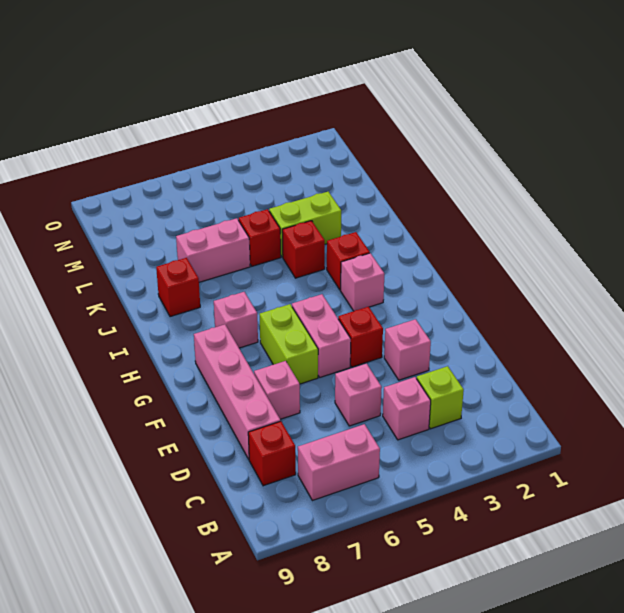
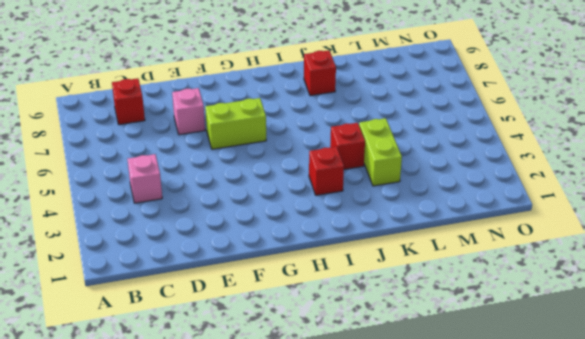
none -> pink 1x2 brick [298,424,380,501]
none -> lime 1x1 brick [417,366,464,429]
none -> pink 1x1 brick [335,364,382,426]

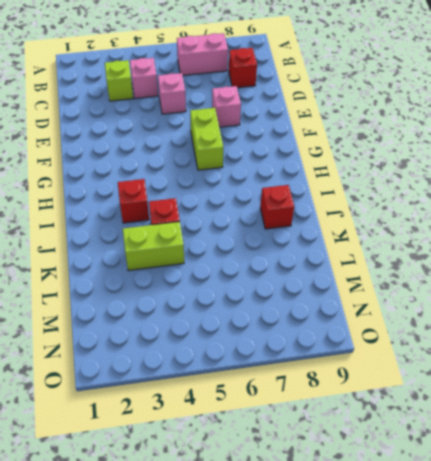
none -> pink 1x4 brick [194,324,281,459]
none -> pink 1x1 brick [384,319,431,380]
none -> red 1x1 brick [338,307,383,367]

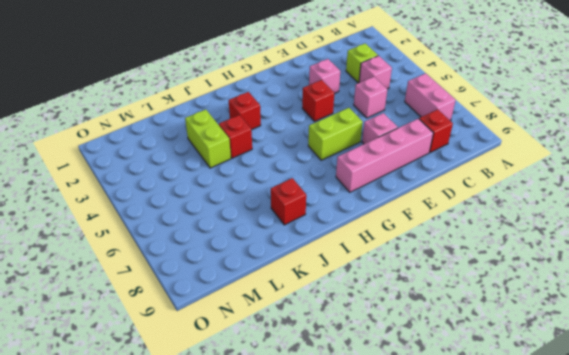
none -> pink 1x2 brick [292,294,351,377]
none -> pink 1x1 brick [341,253,384,311]
none -> pink 1x1 brick [214,292,258,348]

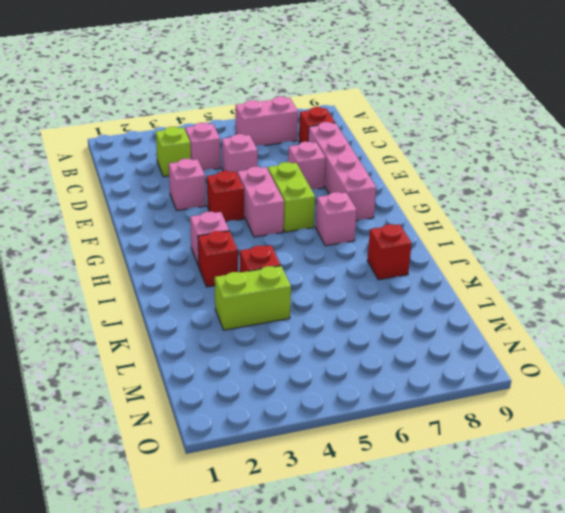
none -> red 1x1 brick [239,209,281,266]
none -> pink 1x2 brick [176,218,250,282]

